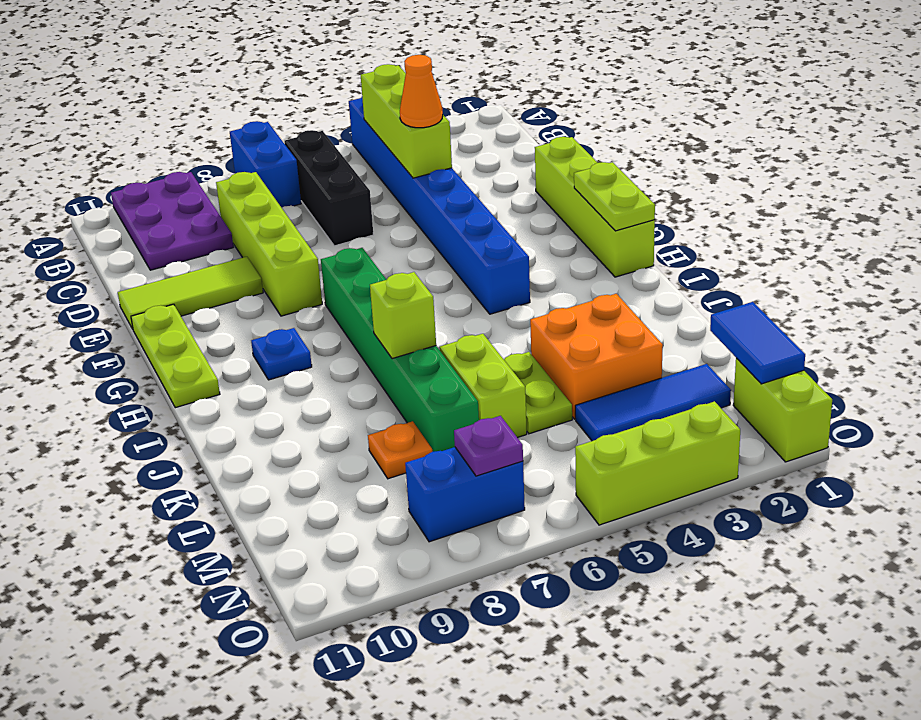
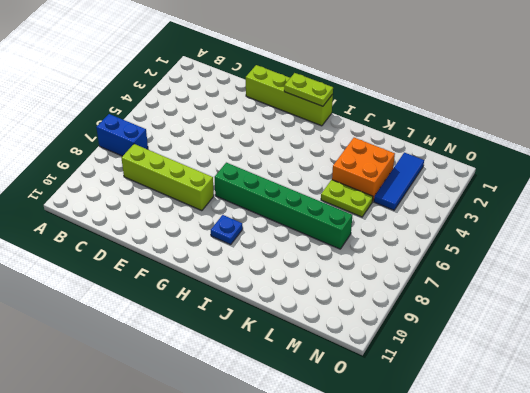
none -> blue 1x8 brick [349,97,530,314]
none -> purple 2x3 plate [111,172,233,270]
none -> black 1x3 brick [284,130,373,246]

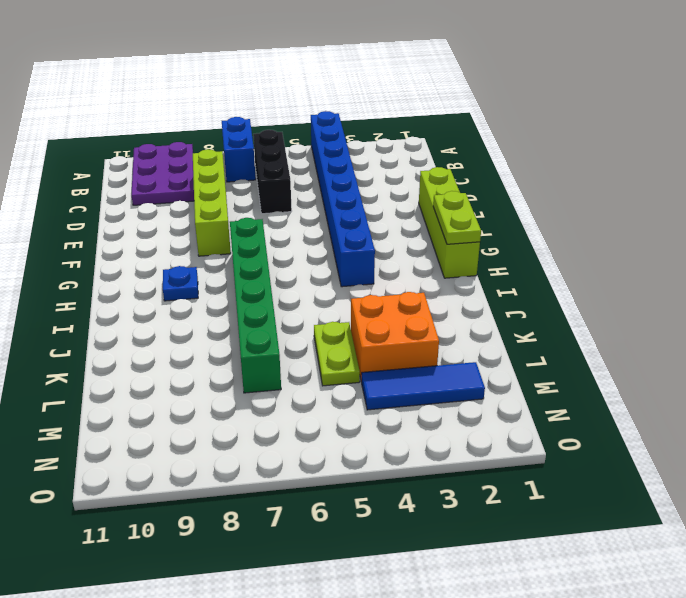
none -> lime 1x3 tile [118,257,263,329]
none -> lime 1x3 plate [131,304,220,408]
none -> lime 1x2 brick [440,334,527,438]

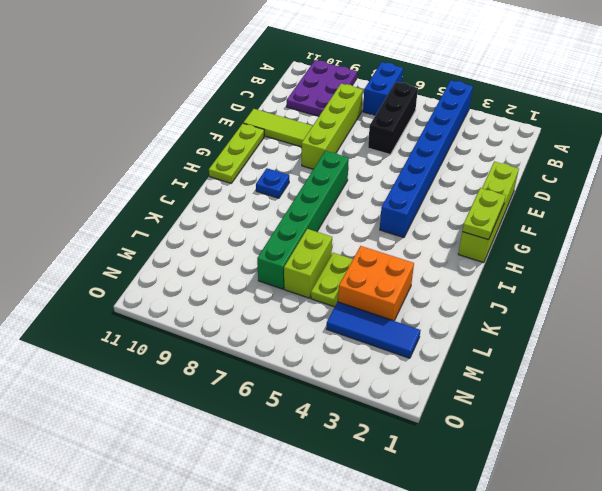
none -> orange 1x1 plate [368,421,432,479]
none -> lime 1x2 brick [733,358,832,462]
none -> blue 1x2 brick [405,447,525,542]

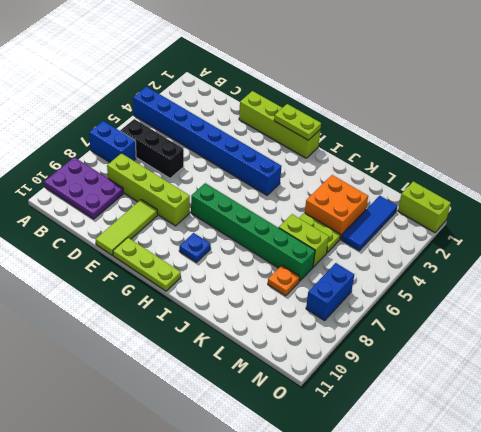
none -> lime 1x3 brick [575,401,740,525]
none -> lime 1x3 brick [361,64,452,178]
none -> lime 1x1 brick [370,272,436,359]

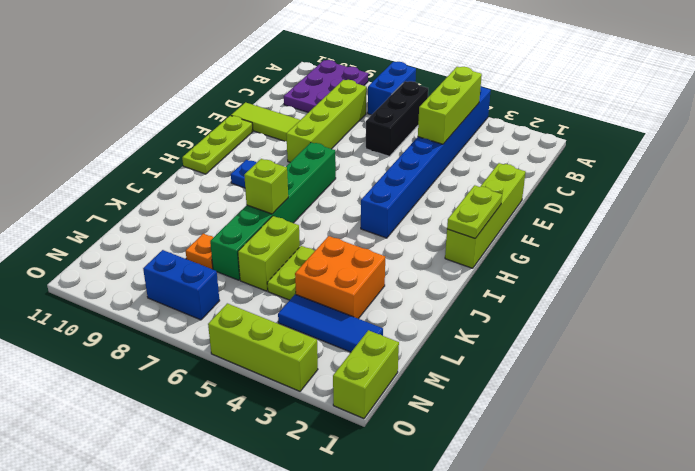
none -> blue 1x2 tile [710,302,805,384]
none -> purple 1x1 plate [454,416,523,476]
none -> orange 1x1 cone [400,55,443,128]

